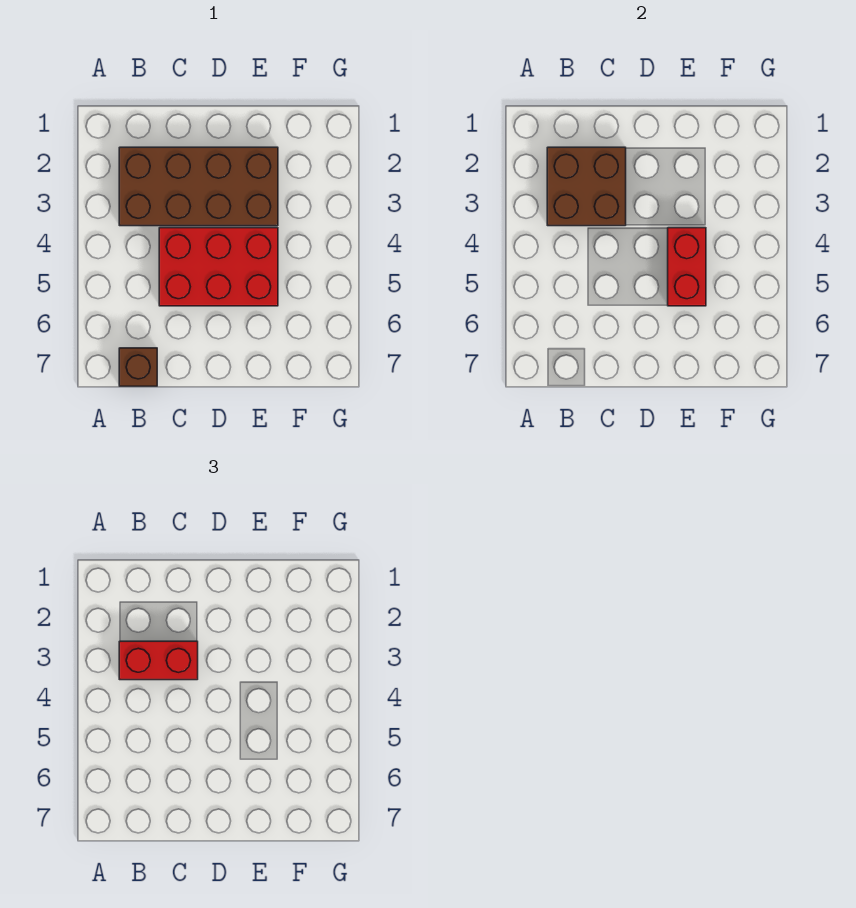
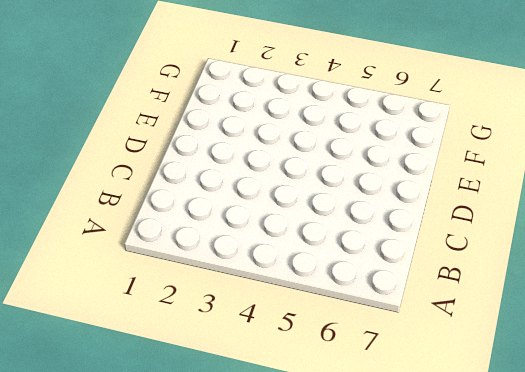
none -> brown 2x4 brick [119,147,278,226]
none -> brown 1x1 brick [119,348,157,386]

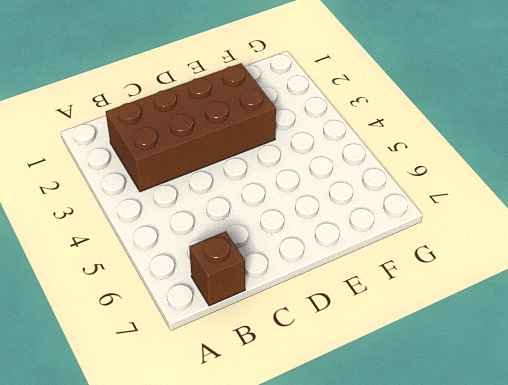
none -> red 2x3 brick [159,228,278,306]
none -> brown 2x2 brick [547,147,626,226]

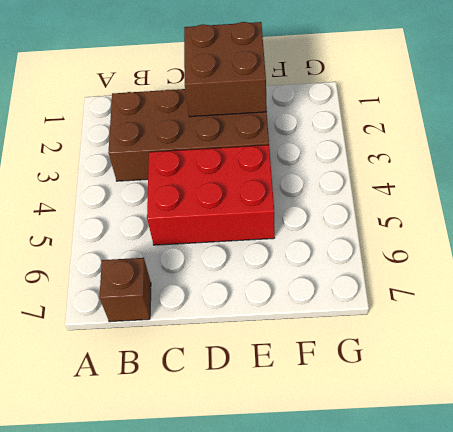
brown 2x2 brick [184,22,267,117] -> brown 2x2 brick moved to [547,147,626,226]
none -> red 1x2 brick [668,228,706,306]
none -> red 1x2 brick [119,641,198,680]

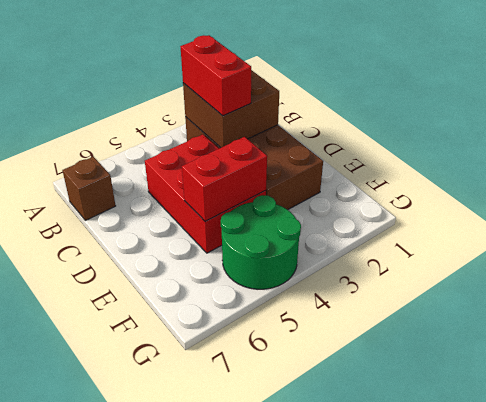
green 2x2 round brick [221,195,301,289] -> none

